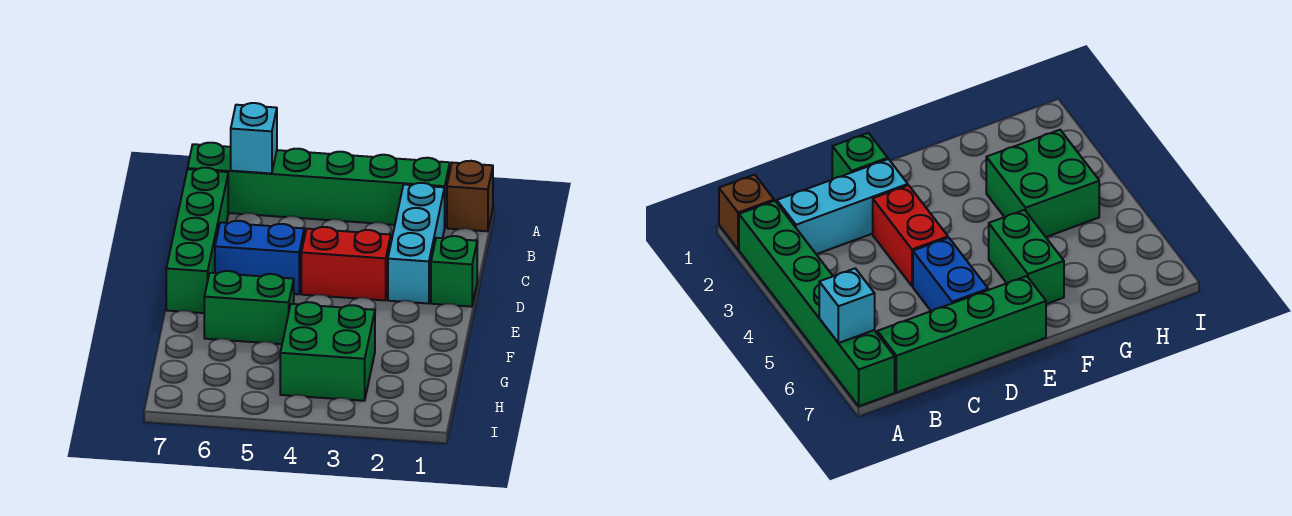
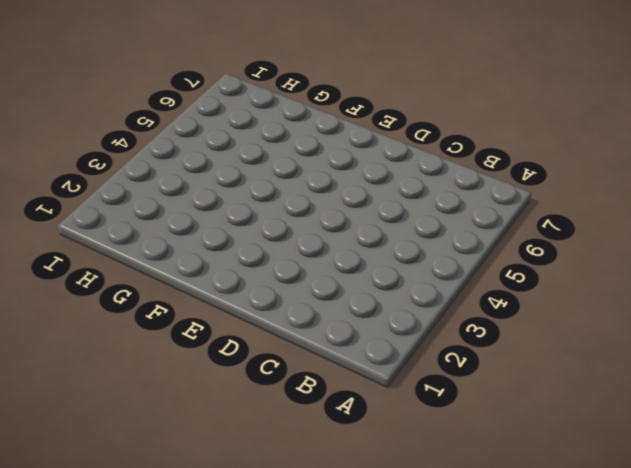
none -> brown 1x1 brick [447,161,493,231]
none -> green 1x6 brick [188,143,450,225]

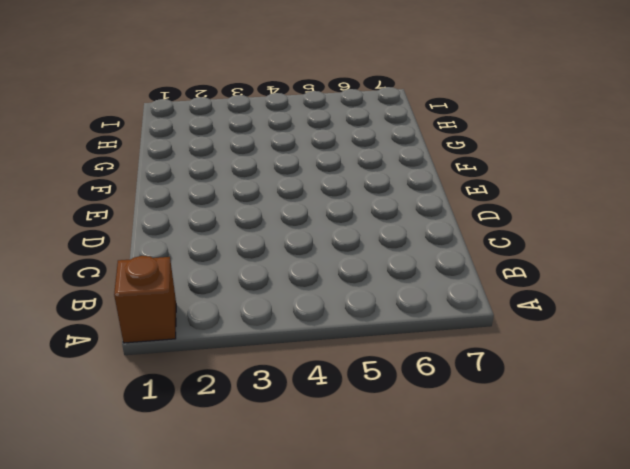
none -> green 1x6 brick [188,143,450,225]
none -> cyan 1x3 brick [388,183,445,304]

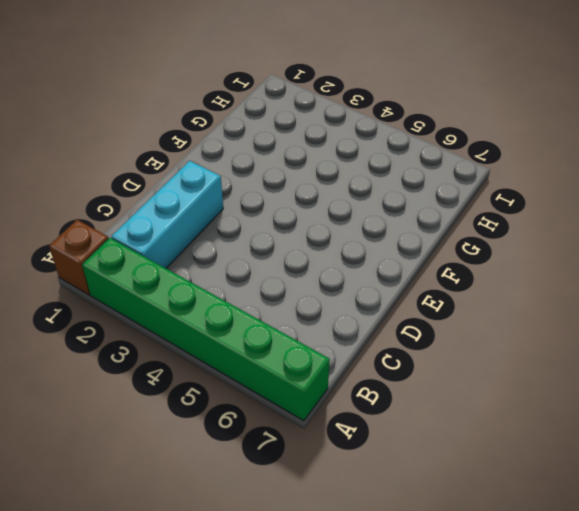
none -> green 1x4 brick [166,168,228,313]
none -> green 1x1 brick [431,236,477,307]

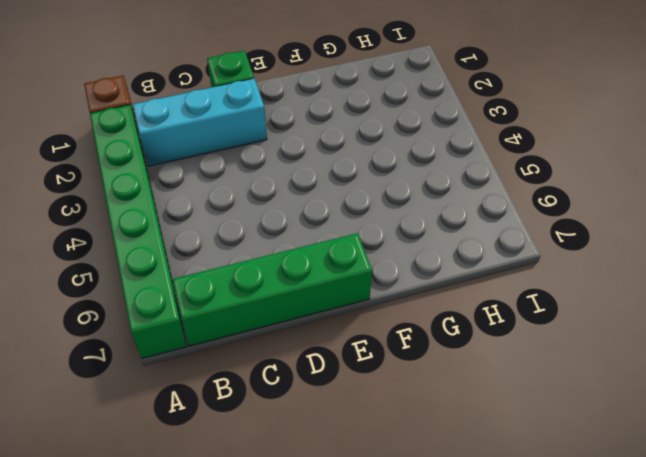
none -> red 1x2 brick [301,227,391,300]
none -> blue 1x2 brick [215,221,304,294]

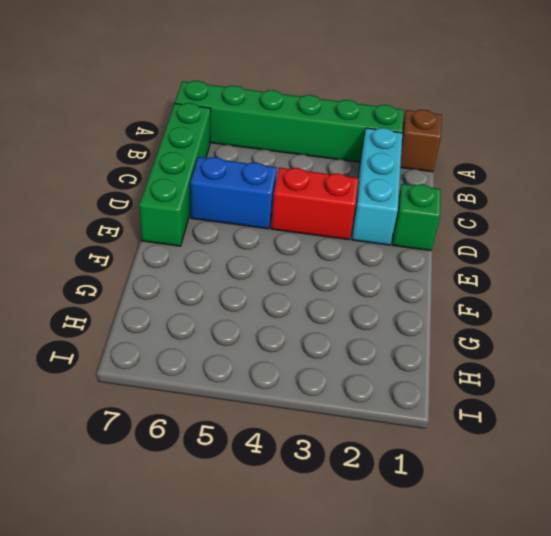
none -> green 1x2 brick [204,271,294,344]
none -> green 2x2 brick [280,302,375,401]

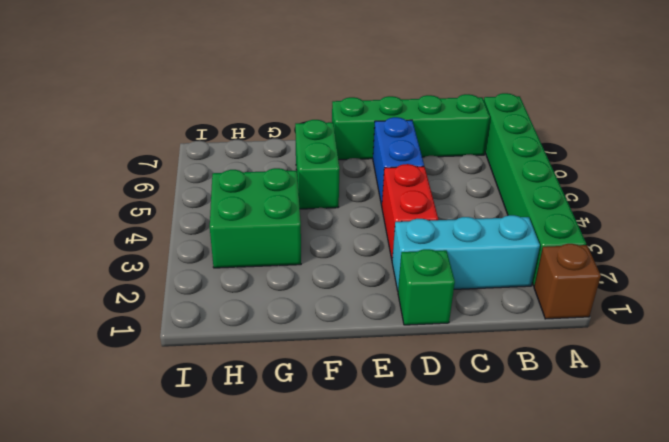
none -> cyan 1x1 brick [231,103,277,174]

